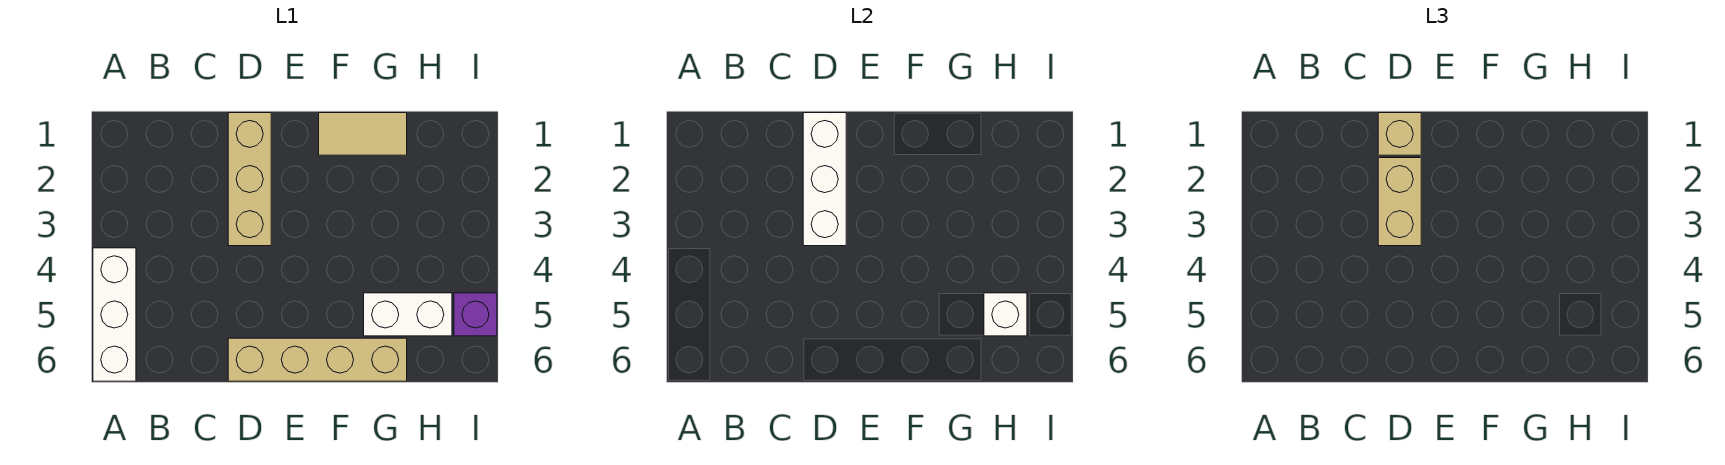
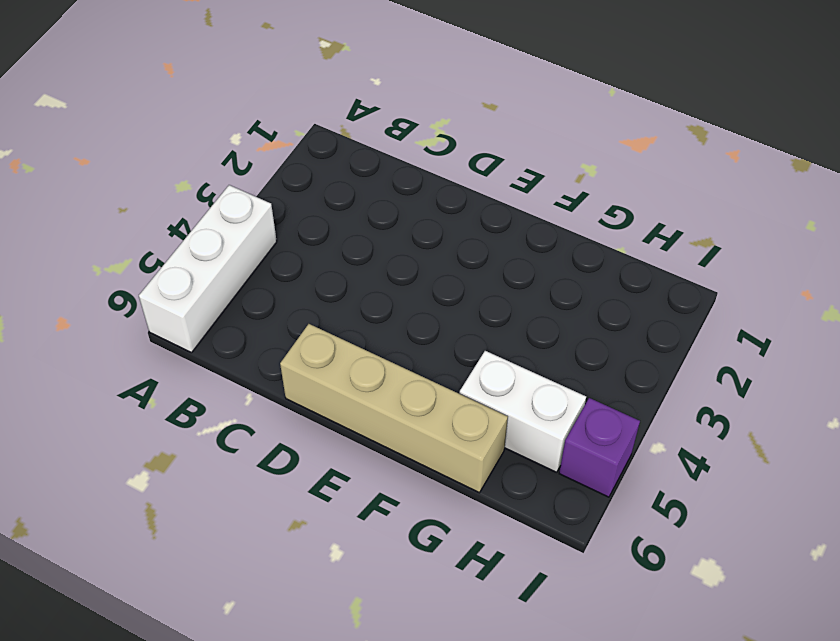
none -> tan 1x3 brick [228,113,271,246]
none -> tan 1x2 tile [319,113,407,155]

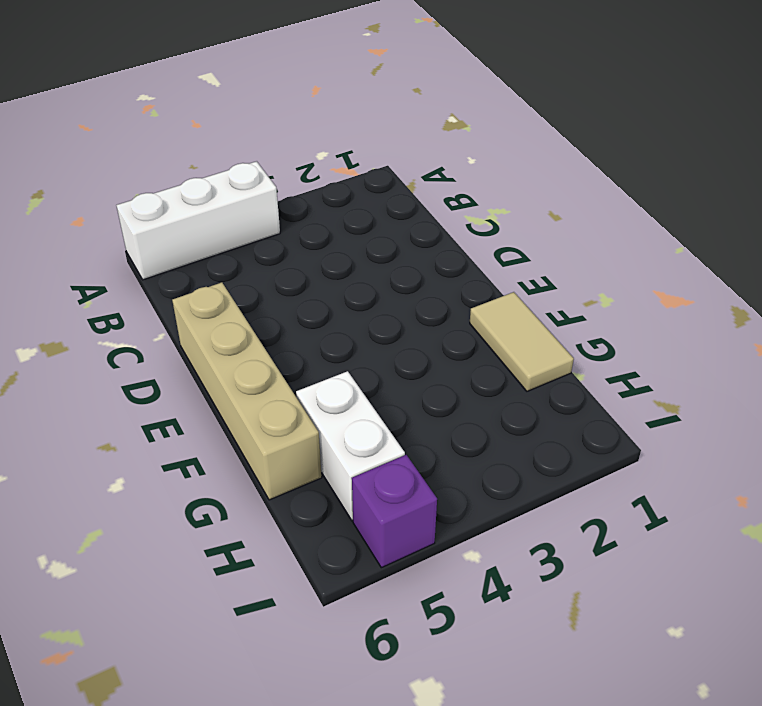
none -> tan 1x3 brick [228,113,271,246]
none -> white 1x3 brick [803,113,846,246]

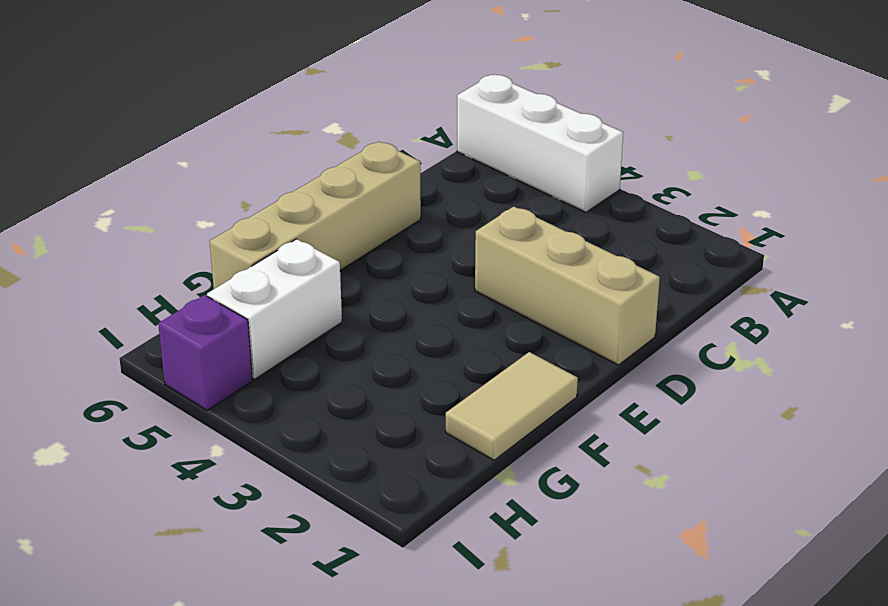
none -> white 1x3 brick [803,113,846,246]
none -> white 1x1 brick [984,293,1027,336]

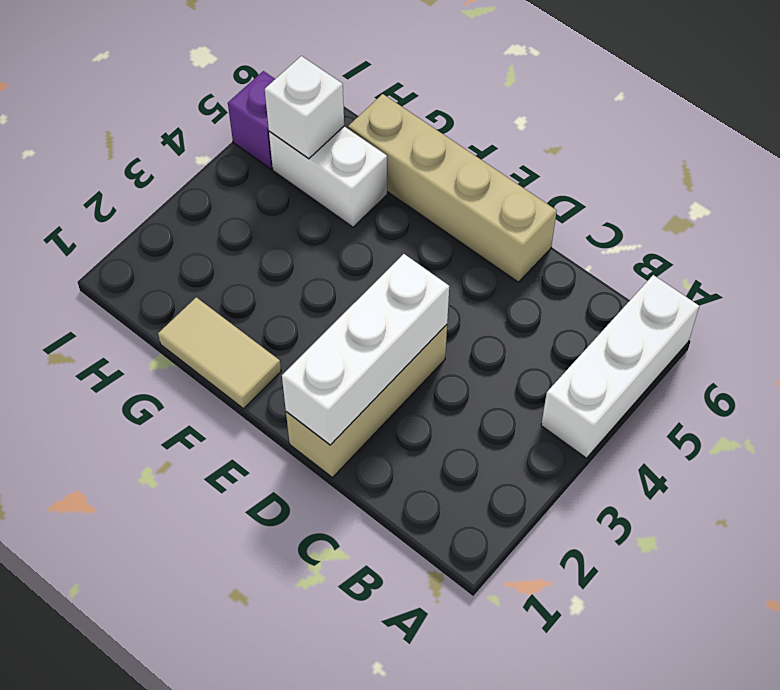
none -> tan 1x1 brick [1378,113,1421,155]
none -> tan 1x2 brick [1378,158,1421,246]

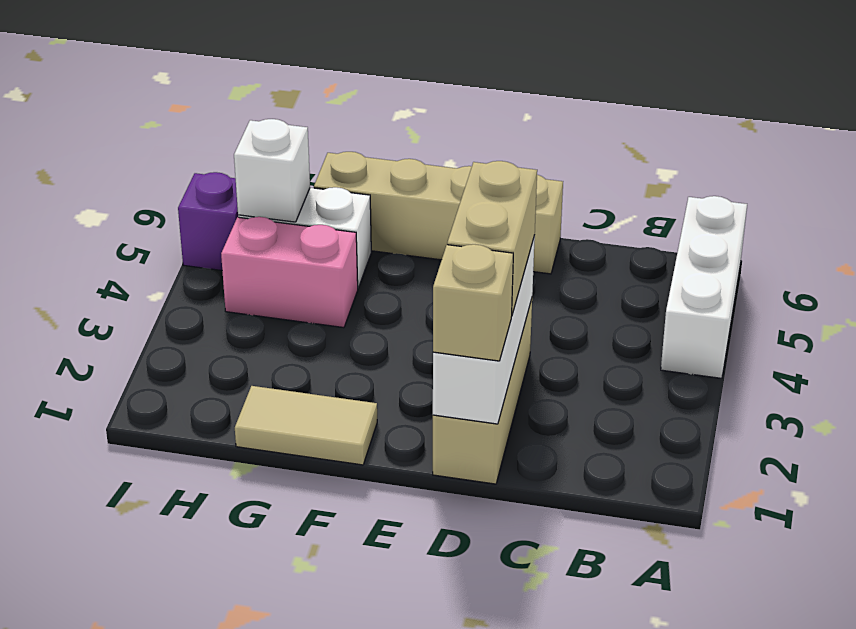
pink 1x2 brick [221,217,358,328] -> none

